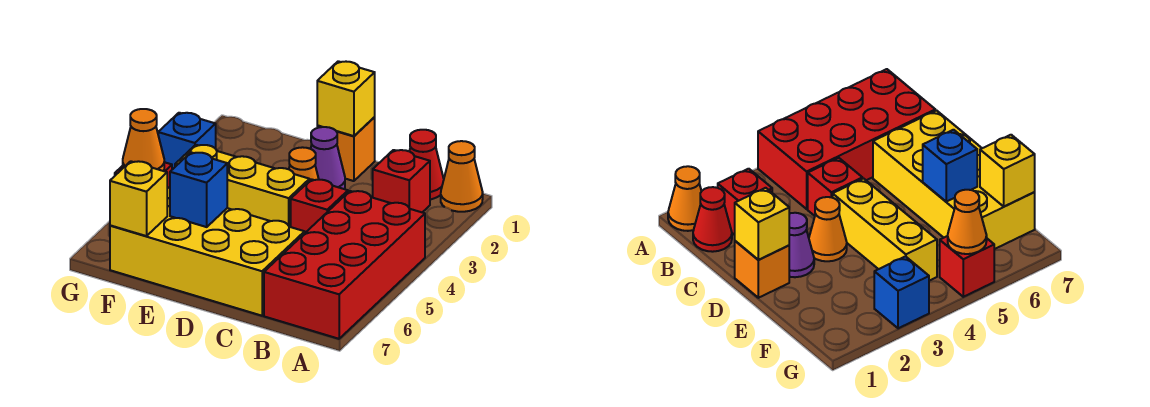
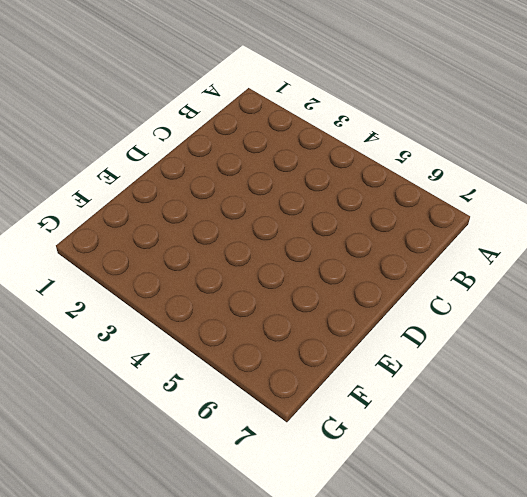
none -> orange 1x1 cone [441,141,483,212]
none -> red 2x4 brick [264,191,425,339]
none -> red 1x1 cone [409,130,444,199]

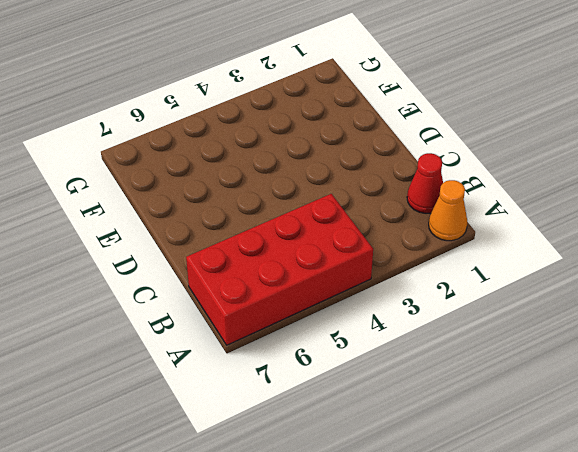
none -> red 1x1 brick [373,150,430,212]
none -> red 1x1 brick [291,179,348,233]
none -> yellow 2x4 brick [110,187,305,316]

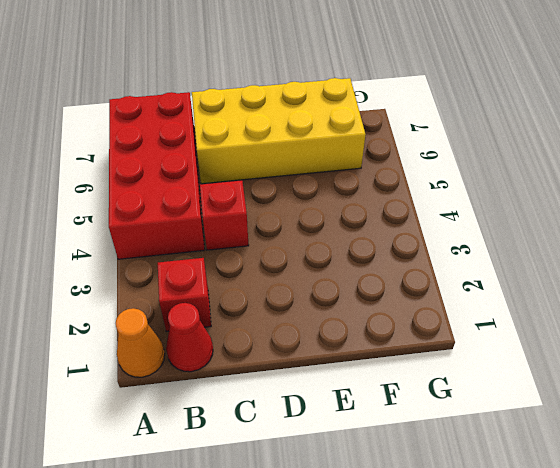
none -> orange 1x1 brick [317,117,375,181]
none -> purple 1x1 cone [311,127,345,189]
none -> orange 1x1 cone [289,147,319,181]

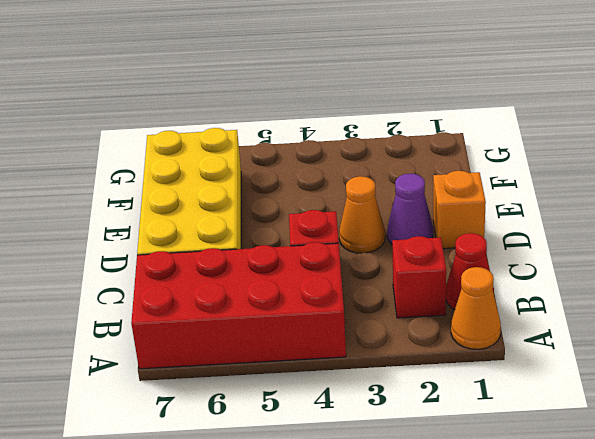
none -> yellow 1x3 brick [175,145,309,227]
none -> blue 1x1 brick [158,113,216,170]
none -> red 1x1 brick [940,236,994,297]

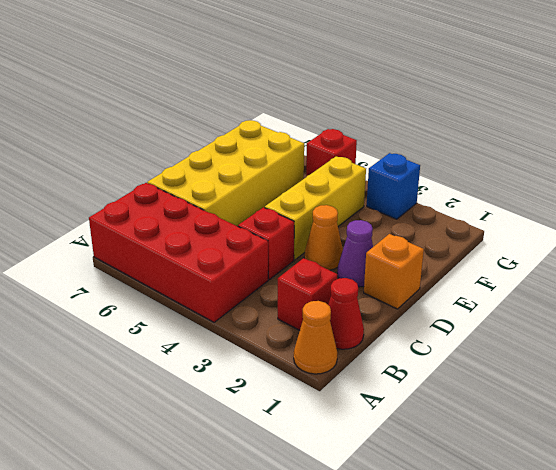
none -> yellow 1x1 brick [317,61,375,136]
none -> blue 1x1 brick [170,152,227,227]
none -> yellow 1x1 brick [110,161,167,236]

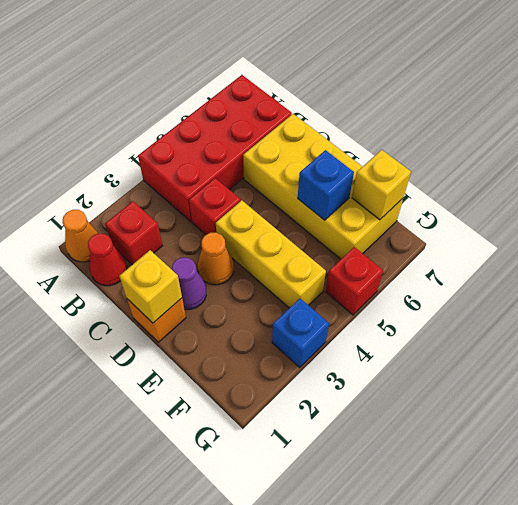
none -> orange 1x1 cone [123,109,164,171]

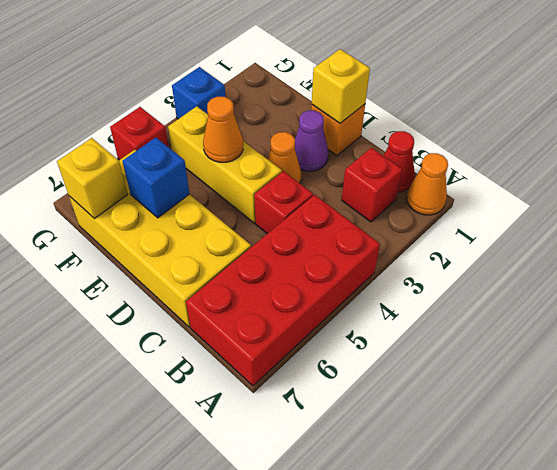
orange 1x1 cone [203,97,243,162] -> orange 1x1 cone moved to [123,109,164,171]

